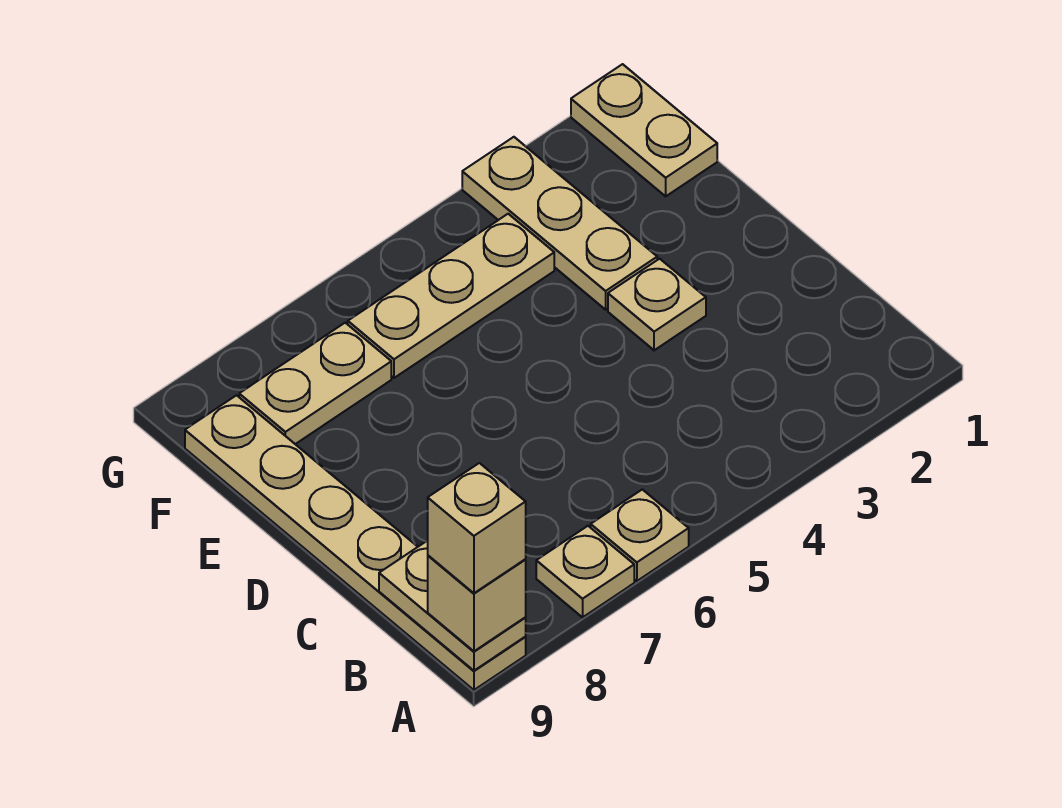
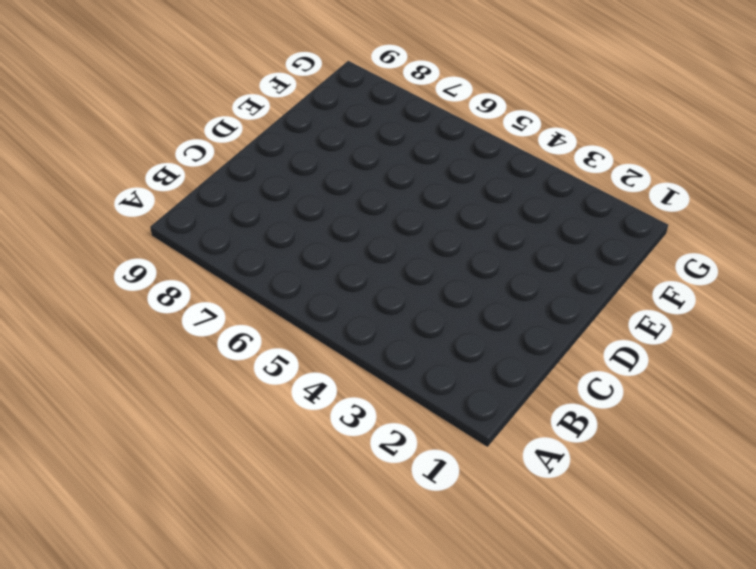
none -> tan 1x1 plate [591,489,689,581]
none -> tan 1x1 plate [536,526,634,617]

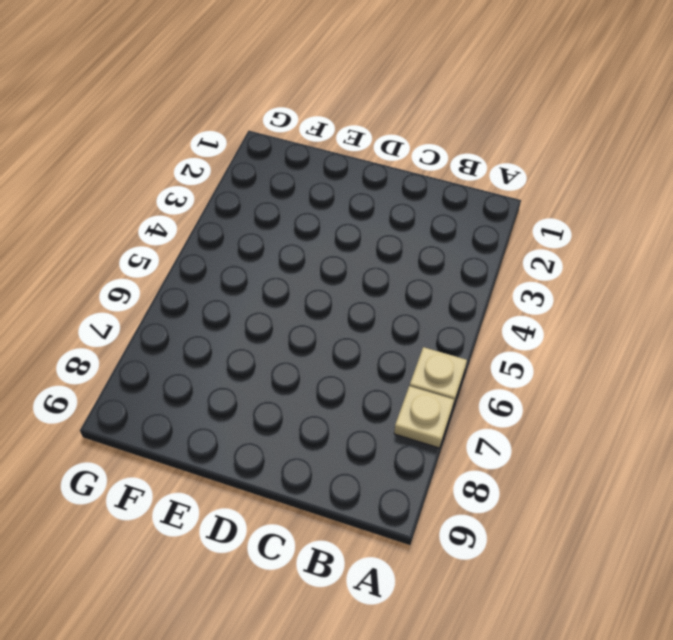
none -> tan 1x6 plate [185,395,526,690]
none -> tan 1x1 plate [608,259,706,350]

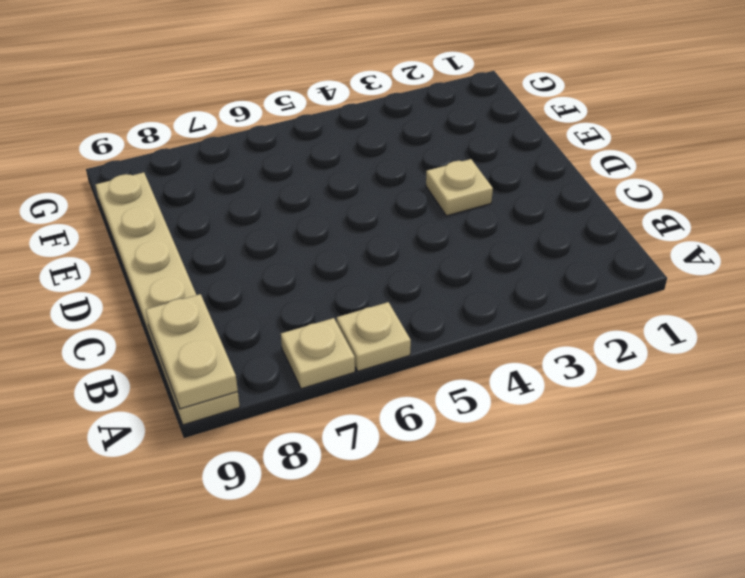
none -> tan 1x3 plate [462,137,657,310]
none -> tan 1x2 plate [571,64,717,196]

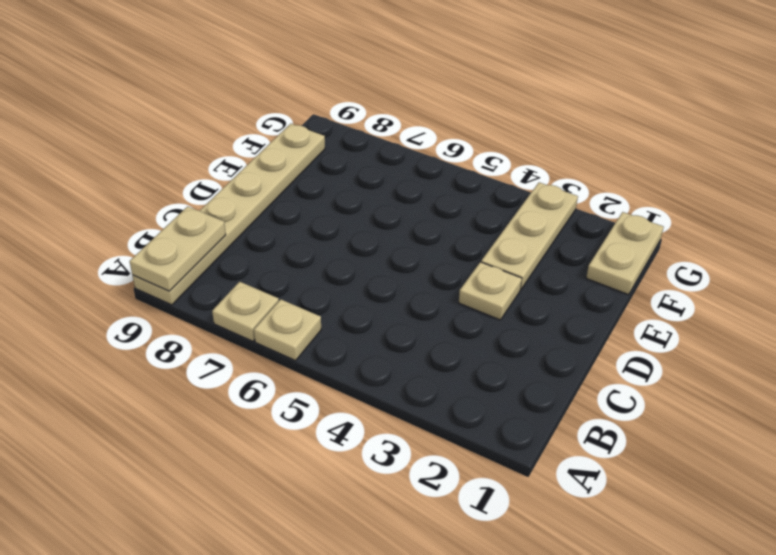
none -> tan 1x3 plate [348,214,554,378]
none -> tan 1x2 plate [239,323,391,444]

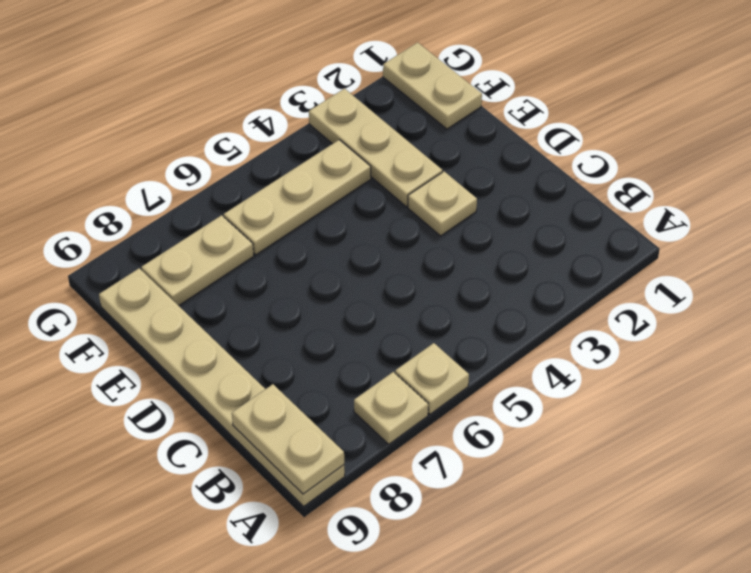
none -> tan 1x1 brick [428,556,526,651]
none -> tan 1x1 brick [428,463,526,593]

